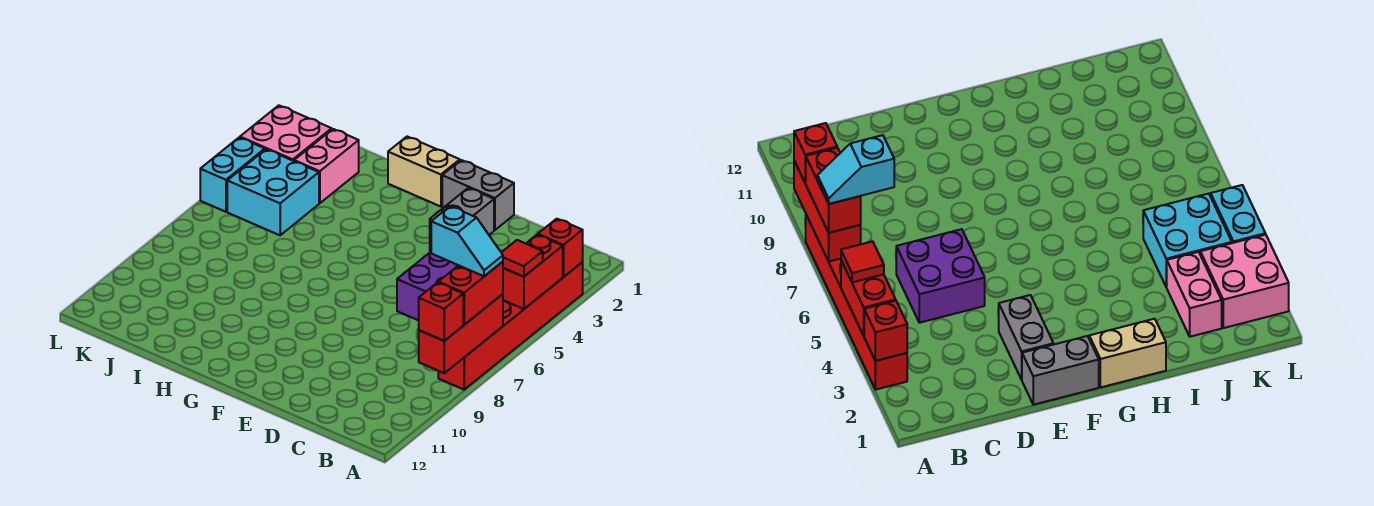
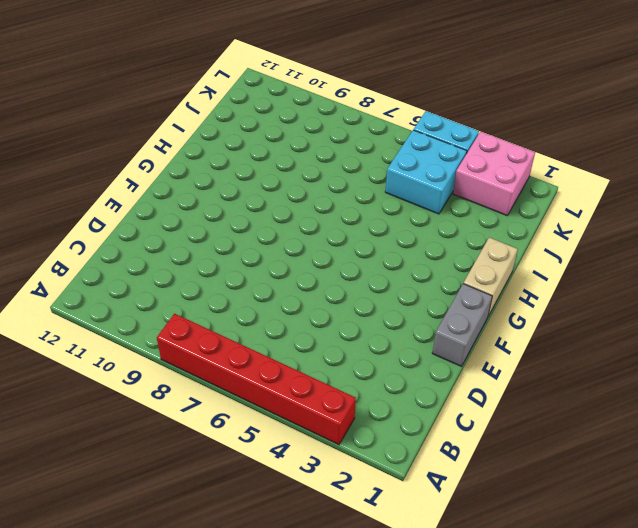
none -> purple 2x2 brick [397,252,458,321]
none -> grey 1x2 brick [430,188,494,252]
none -> pink 1x2 brick [294,129,359,203]

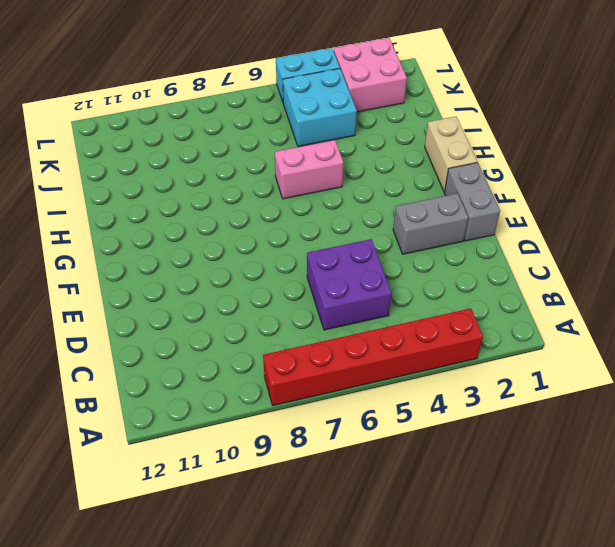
pink 1x2 brick [275,140,343,199] -> pink 1x2 brick moved to [294,129,359,203]
none -> red 1x1 brick [538,219,583,277]
none -> red 1x2 brick [503,235,563,309]
none -> red 1x3 brick [419,294,503,373]

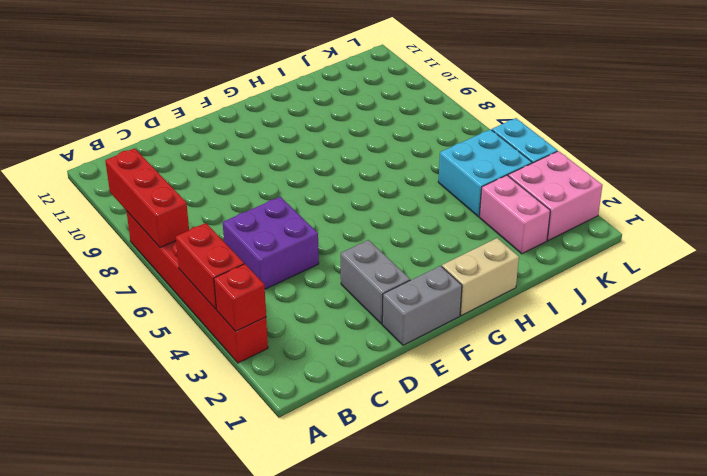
none -> red 1x1 tile [501,240,543,277]
none -> red 1x2 brick [438,262,503,325]
none -> red 1x1 brick [419,283,463,341]

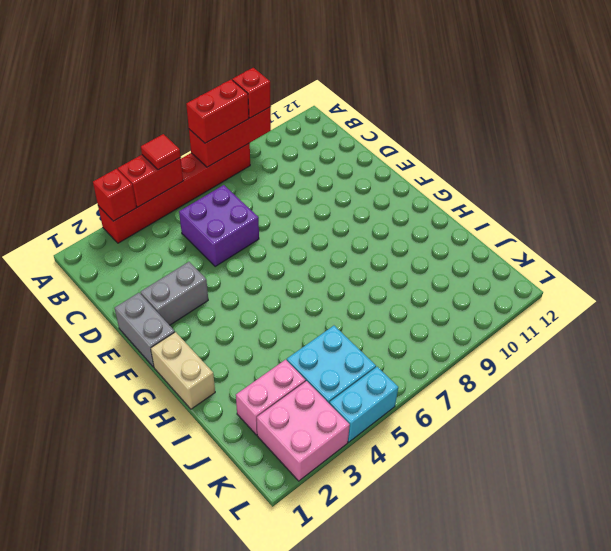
none -> cyan 1x2 slope [431,206,503,276]

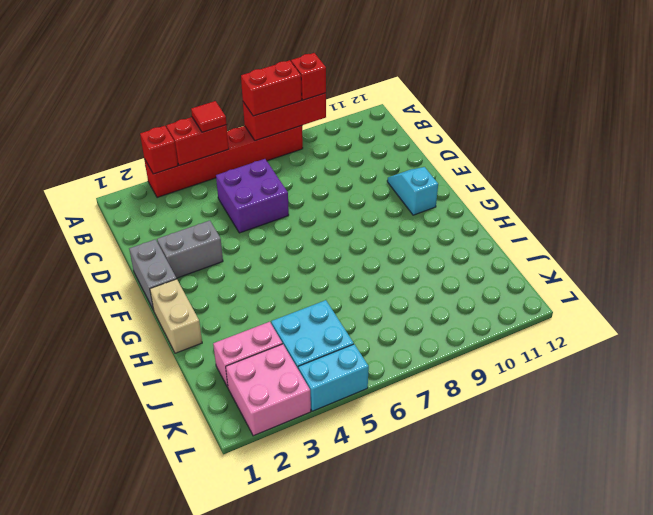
cyan 1x2 slope [387,167,438,215] -> cyan 1x2 slope moved to [431,206,503,276]

